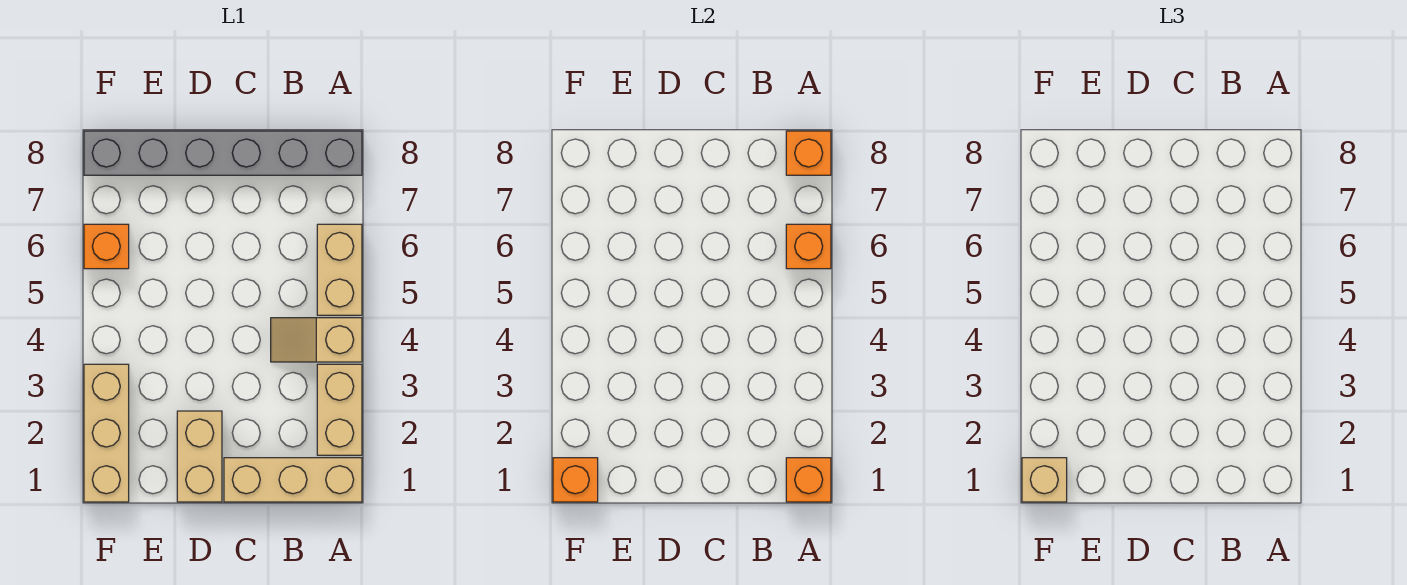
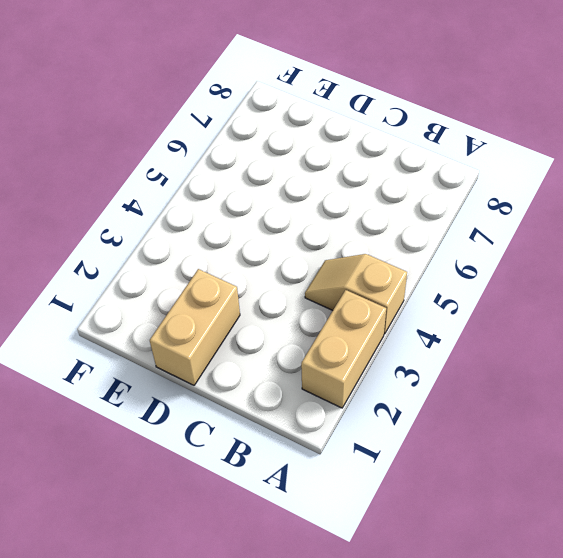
none -> tan 1x3 brick [224,458,362,502]
none -> tan 1x2 brick [317,224,362,315]
none -> grey 1x6 brick [84,131,362,175]

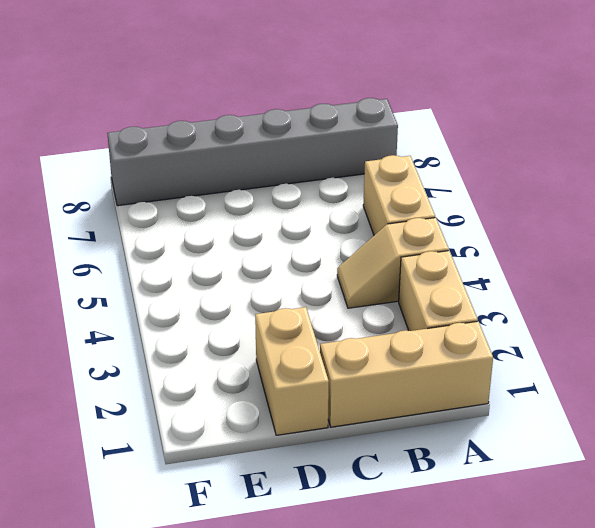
none -> tan 1x3 brick [84,364,129,502]
none -> orange 1x1 brick [84,224,129,269]
none -> orange 1x1 brick [786,458,831,502]

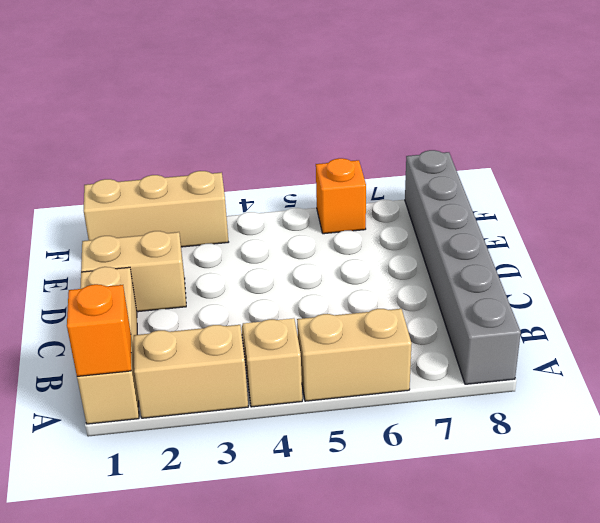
none -> orange 1x1 brick [786,224,831,269]
none -> orange 1x1 brick [786,131,831,175]
none -> orange 1x1 brick [553,458,598,502]

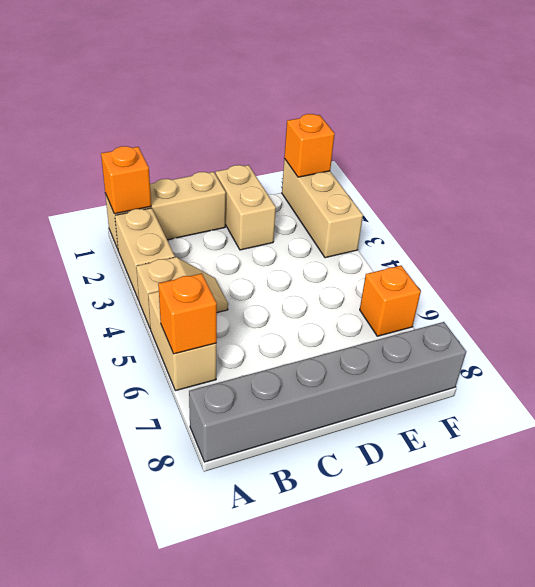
none -> orange 1x1 brick [786,131,831,175]
none -> tan 1x1 brick [1022,458,1067,502]

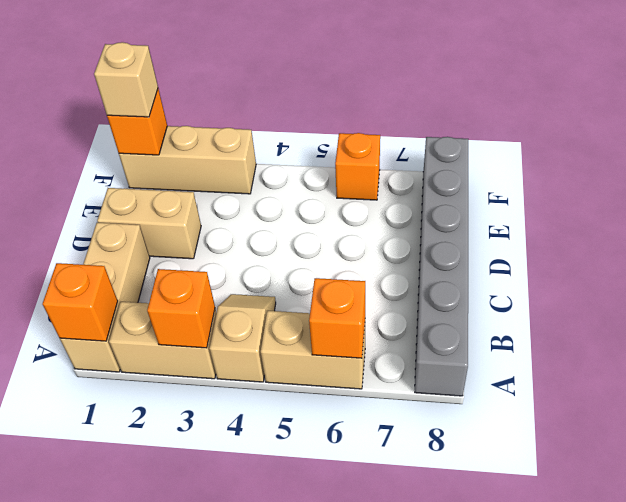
orange 1x1 brick [147,269,215,348] -> orange 1x1 brick moved to [786,131,831,175]

